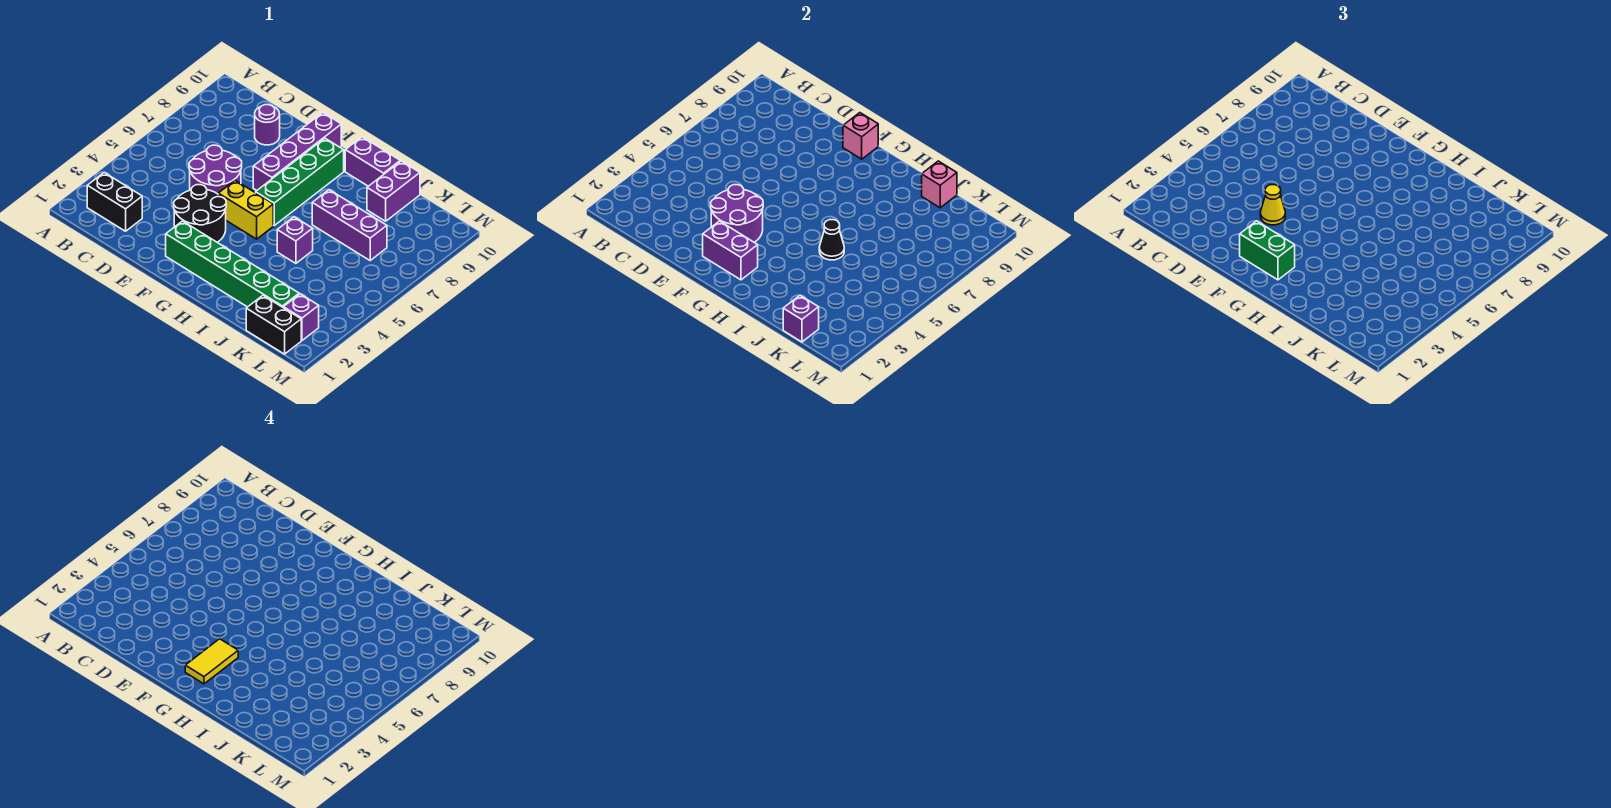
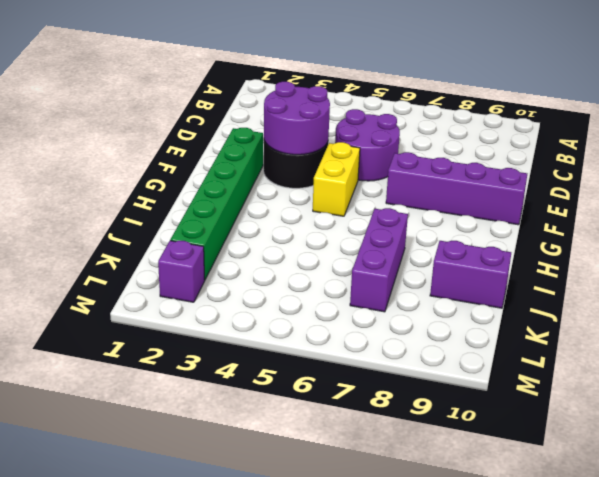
none -> black 1x2 brick [87,173,142,231]
none -> purple 1x1 round brick [255,105,280,145]
none -> green 1x4 brick [256,138,344,225]

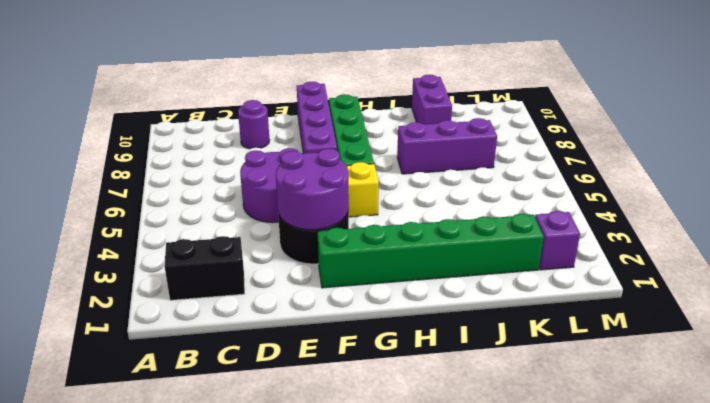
none -> purple 1x2 brick [345,137,400,186]
none -> purple 1x1 brick [277,217,313,263]
none -> black 1x2 brick [246,296,301,354]

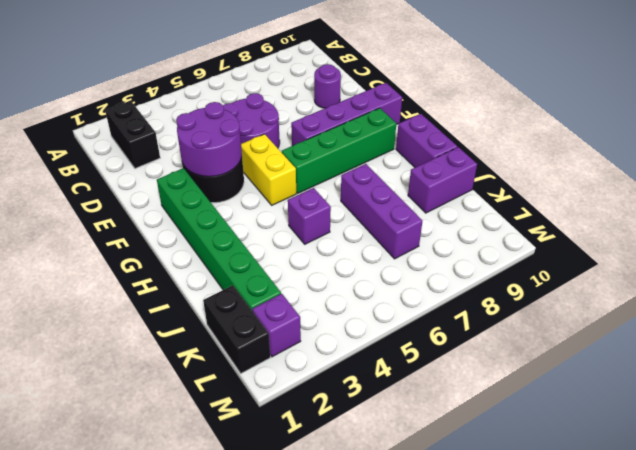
none -> purple 1x2 brick [703,221,758,280]
none -> pink 1x1 brick [843,113,878,159]
none -> black 1x1 cone [819,220,844,260]

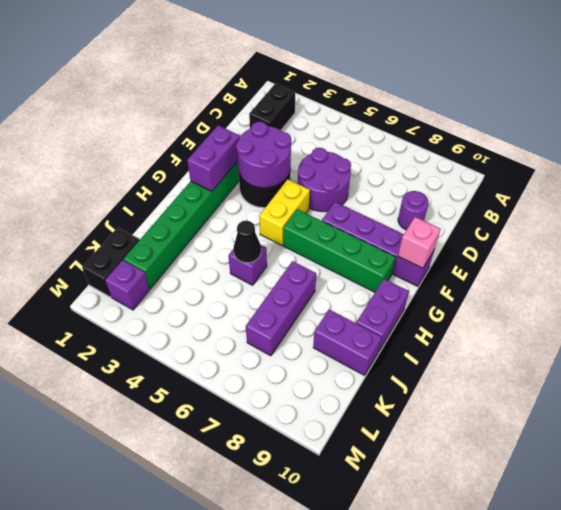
none -> pink 1x1 brick [922,161,957,208]
none -> purple 1x1 brick [783,295,819,342]
none -> yellow 1x1 cone [1260,185,1285,225]

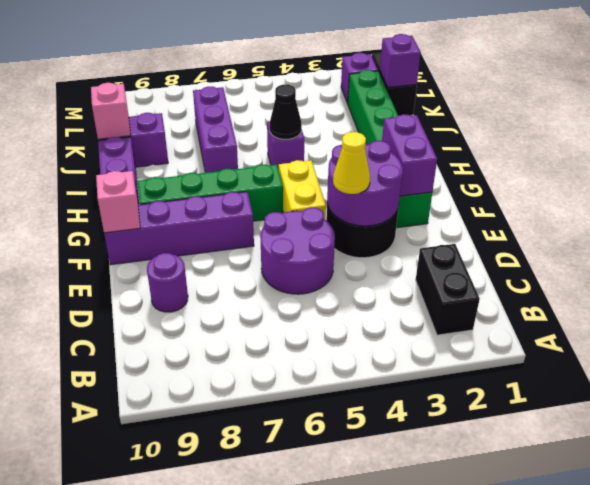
none -> green 1x2 brick [1240,221,1295,280]
none -> yellow 1x2 tile [185,639,238,684]

